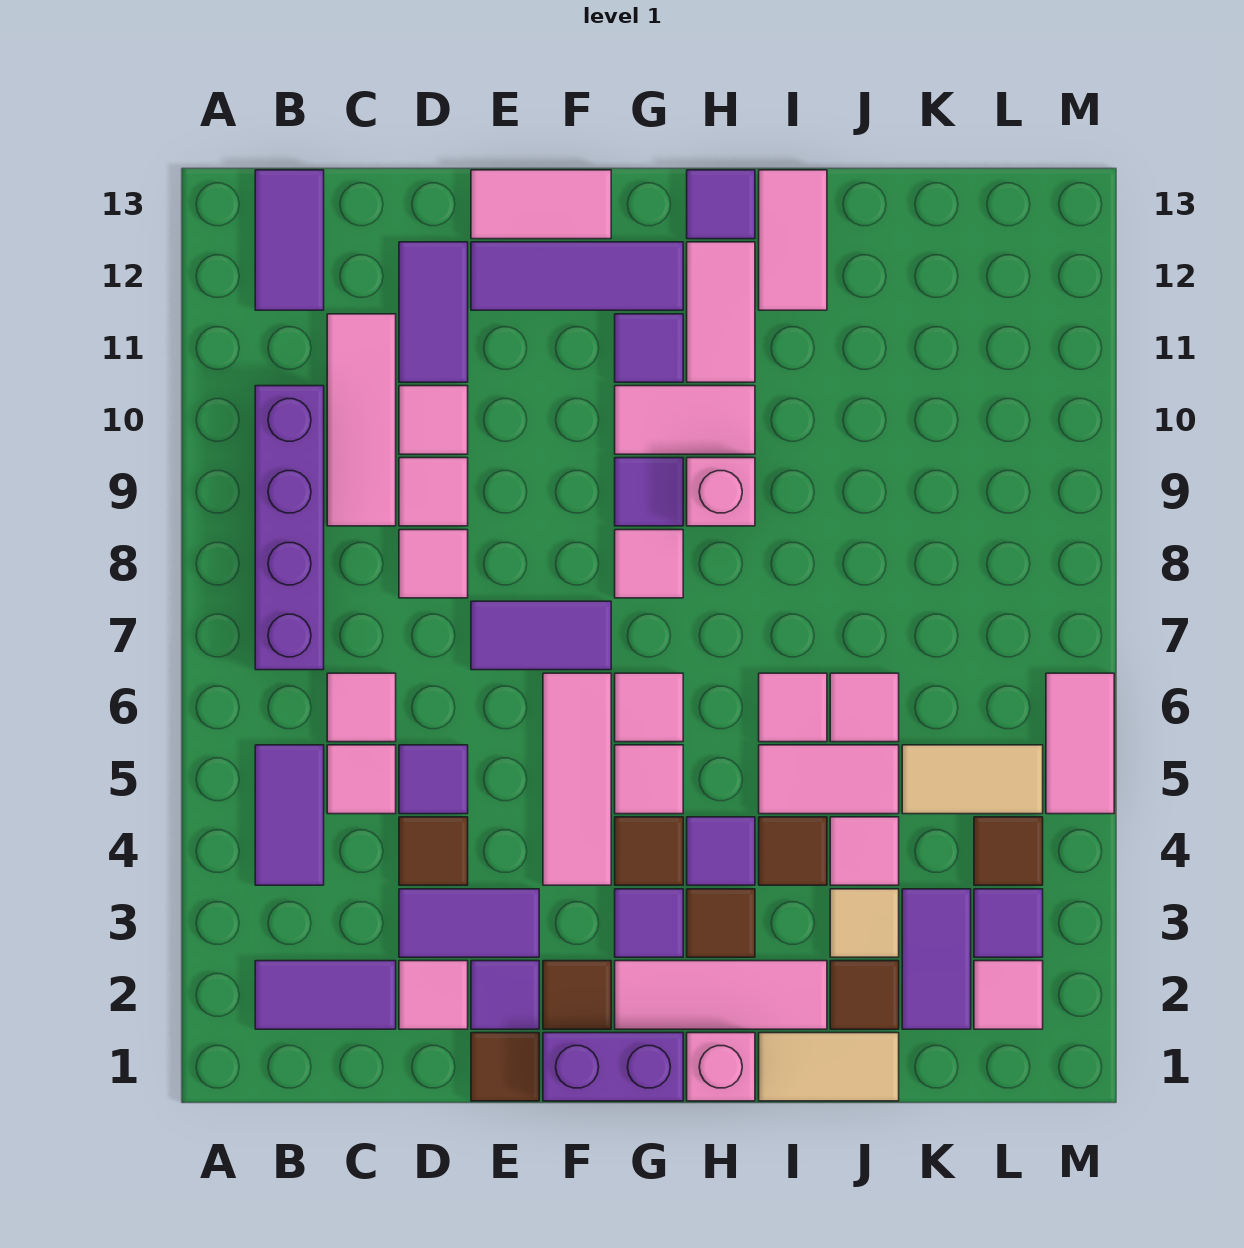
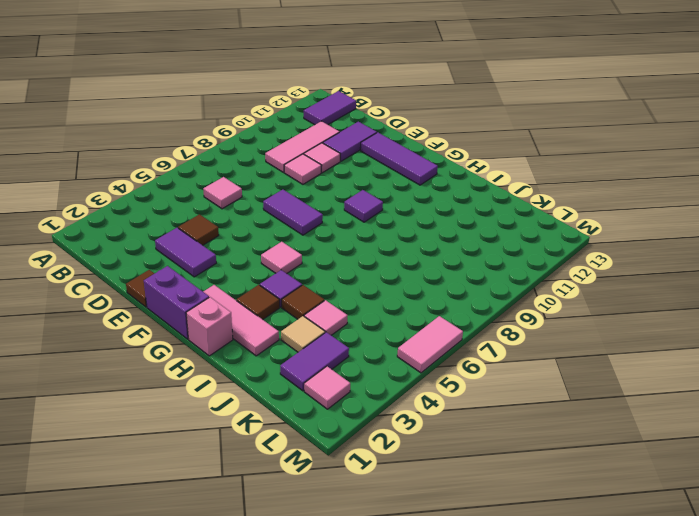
none -> purple 1x2 tile [255,961,396,1029]
none -> purple 1x2 tile [255,745,324,885]
none -> purple 1x4 brick [255,386,324,670]
none -> pink 1x1 tile [327,745,396,814]

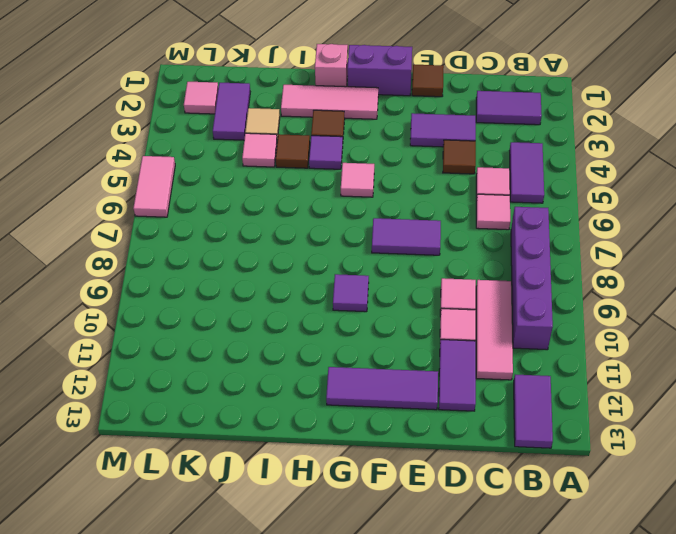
none -> pink 1x1 tile [399,961,468,1029]
none -> purple 1x1 tile [399,745,468,814]
none -> pink 1x1 tile [399,530,468,598]
none -> purple 1x1 tile [471,961,539,1029]

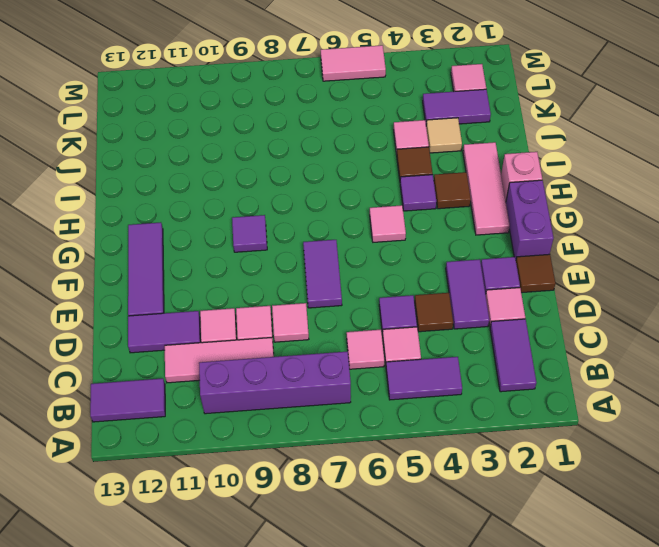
none -> pink 1x2 tile [471,170,611,239]
none -> brown 1x1 tile [543,961,611,1029]
none -> pink 1x3 tile [543,673,611,885]
none -> purple 1x1 tile [615,889,683,957]

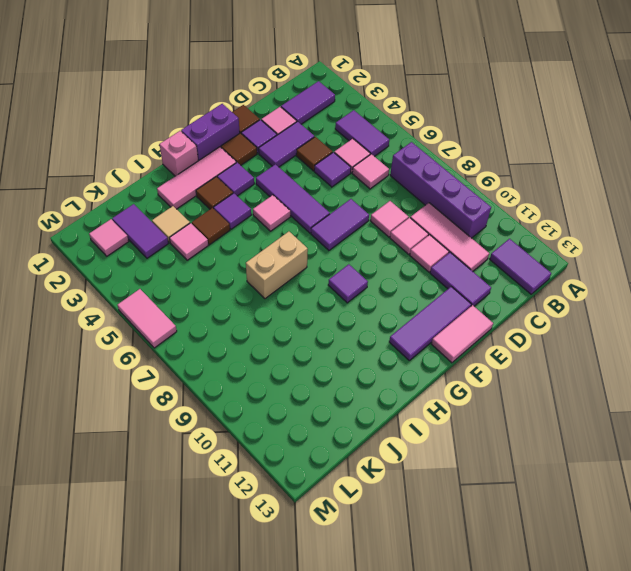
purple 1x3 tile [256,164,330,233] -> pink 1x3 tile [543,673,611,885]
tan 1x2 brick [246,232,308,299] -> none
none -> brown 1x1 tile [615,817,683,885]
none -> pink 1x1 tile [615,673,683,742]
none -> pink 1x1 tile [615,530,683,598]
none -> pink 1x2 tile [615,386,755,454]

